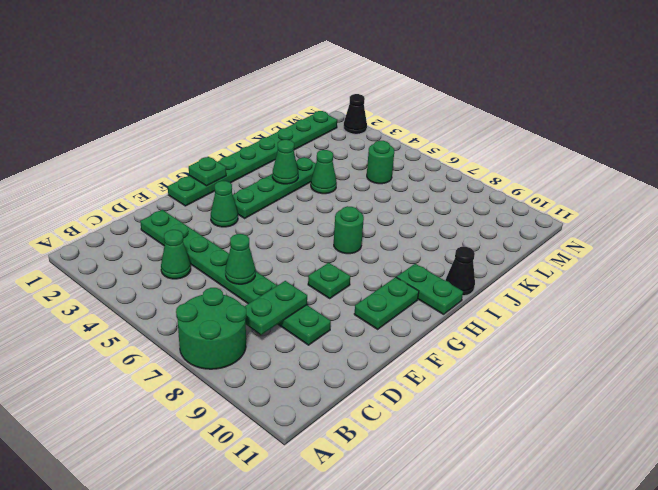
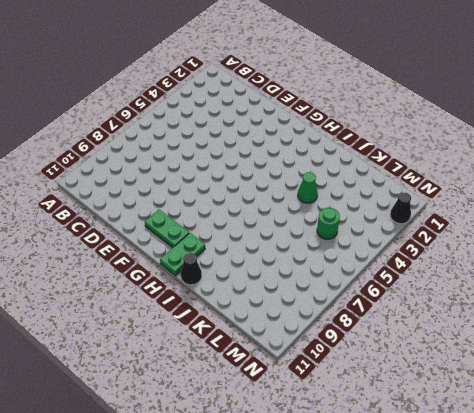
none -> green 2x2 round brick [176,288,246,369]
none -> green 1x1 cone [161,230,191,279]
none -> green 1x8 plate [140,210,331,345]

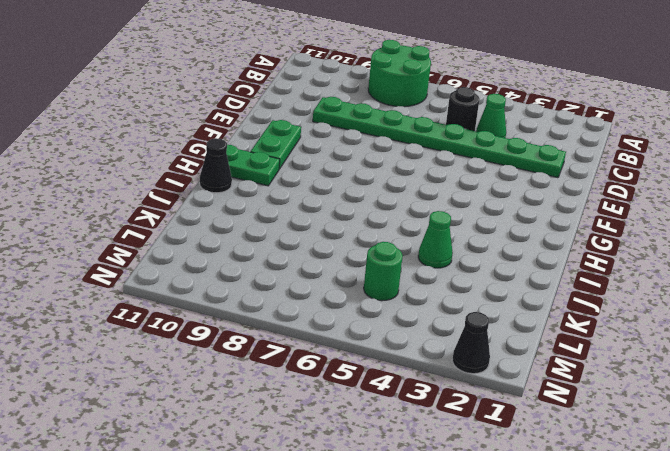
black 1x1 round brick [446,87,480,131] -> none
none -> green 1x8 plate [168,111,337,206]
none -> green 1x1 cone [211,181,238,227]
none -> green 1x1 plate [308,263,350,298]

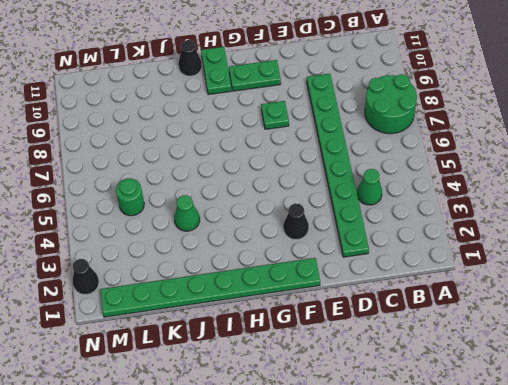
black 1x1 cone [283,203,309,239] -> green 1x1 cone [211,181,238,227]
none -> green 1x4 plate [233,157,316,218]
none -> green 1x1 round brick [334,206,364,254]
none -> green 1x2 plate [245,281,307,335]

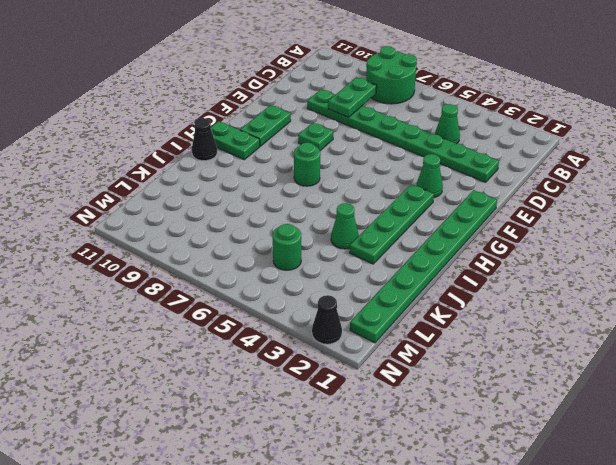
none -> green 1x1 cone [225,234,255,284]
none -> green 1x1 plate [189,157,226,186]
none -> green 1x1 cone [272,140,298,184]

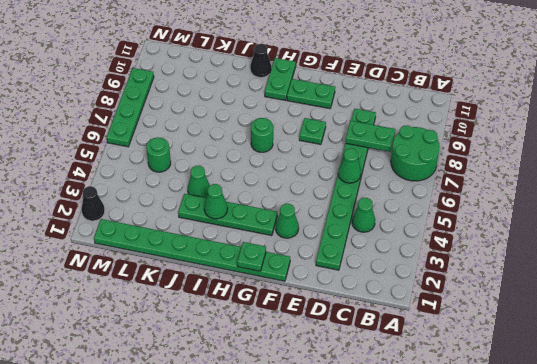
green 1x4 plate [107,68,154,147] -> none

